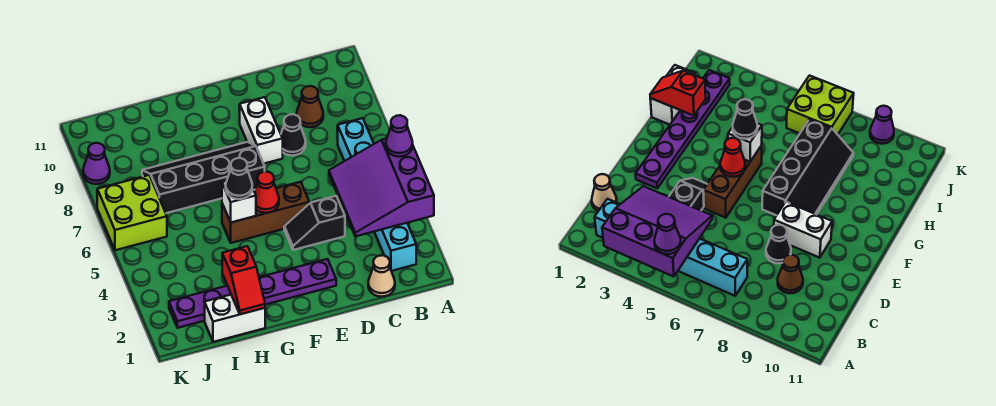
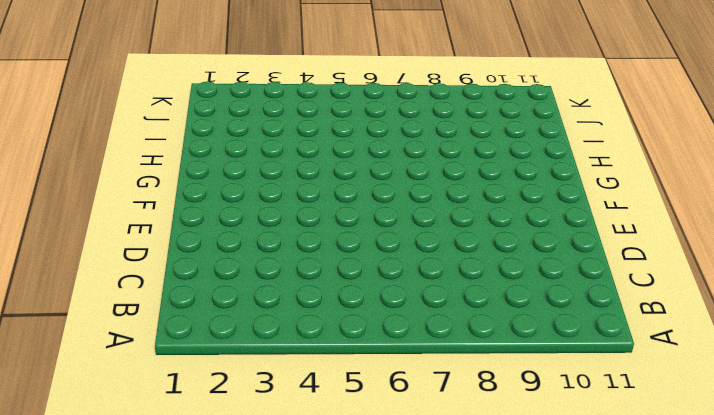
none -> cyan 1x6 brick [338,118,416,271]
none -> tan 1x1 cone [368,255,395,297]
none -> brown 1x1 cone [297,86,323,127]

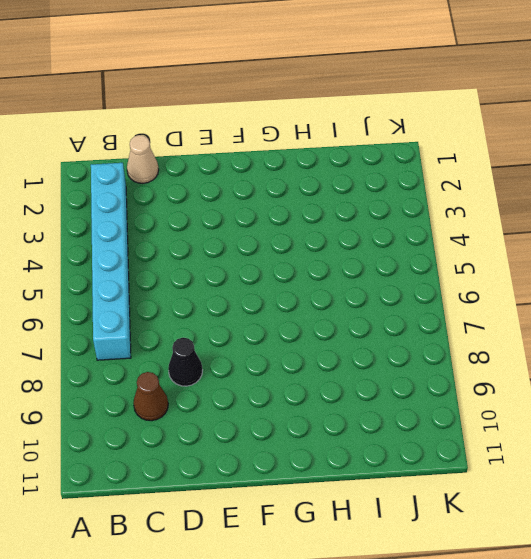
none -> black 1x2 slope [284,196,345,250]
none -> purple 1x6 plate [169,259,336,328]
none -> brown 1x3 brick [222,182,309,243]

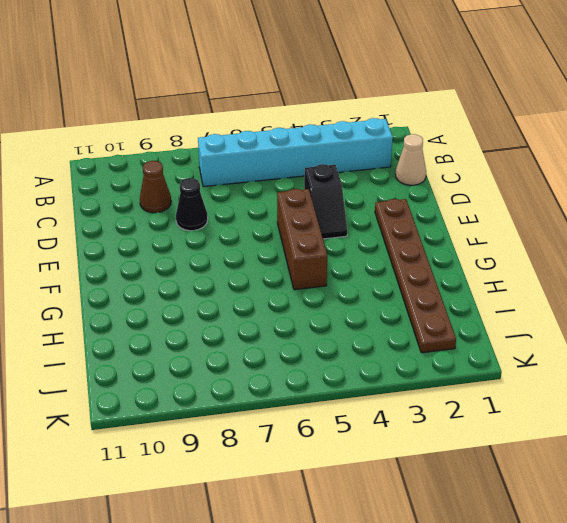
brown 1x6 plate [375,199,456,353] -> purple 1x6 plate [169,259,336,328]
none -> white 1x2 brick [239,97,283,164]
none -> black 2x4 slope [142,142,265,213]
none -> white 1x2 brick [205,295,265,342]

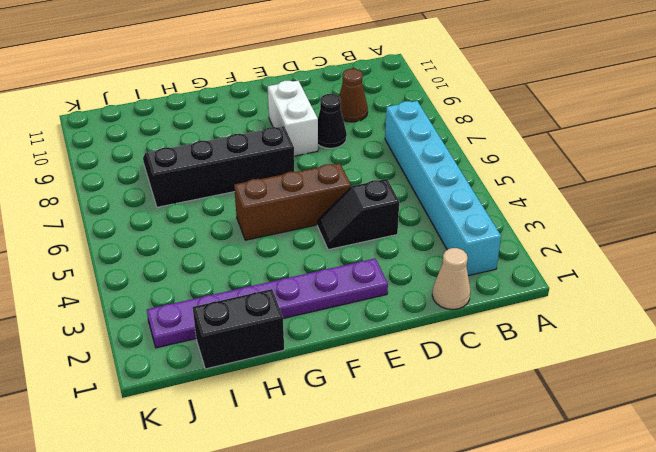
black 1x2 brick [193,289,284,369] -> white 1x2 brick [205,295,265,342]
none -> lime 2x2 brick [97,175,167,250]
none -> purple 1x1 cone [83,143,110,184]
none -> purple 3x3 slope [329,138,434,236]

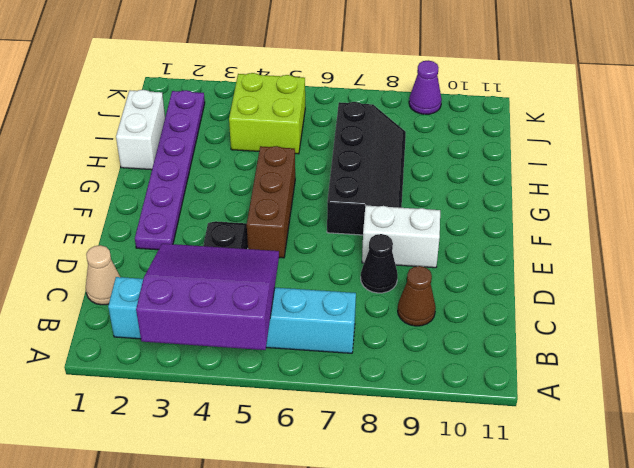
lime 2x2 brick [229,73,305,154] -> lime 2x2 brick moved to [97,175,167,250]
none -> red 1x1 cone [254,172,279,213]
none -> white 1x1 brick [222,181,256,222]
none -> red 1x2 slope [222,246,265,314]

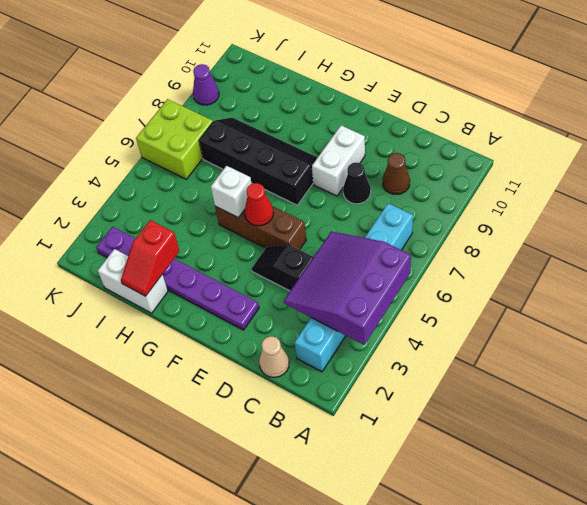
none -> purple 1x1 cone [386,115,413,157]
none -> black 1x1 cone [226,158,252,199]

